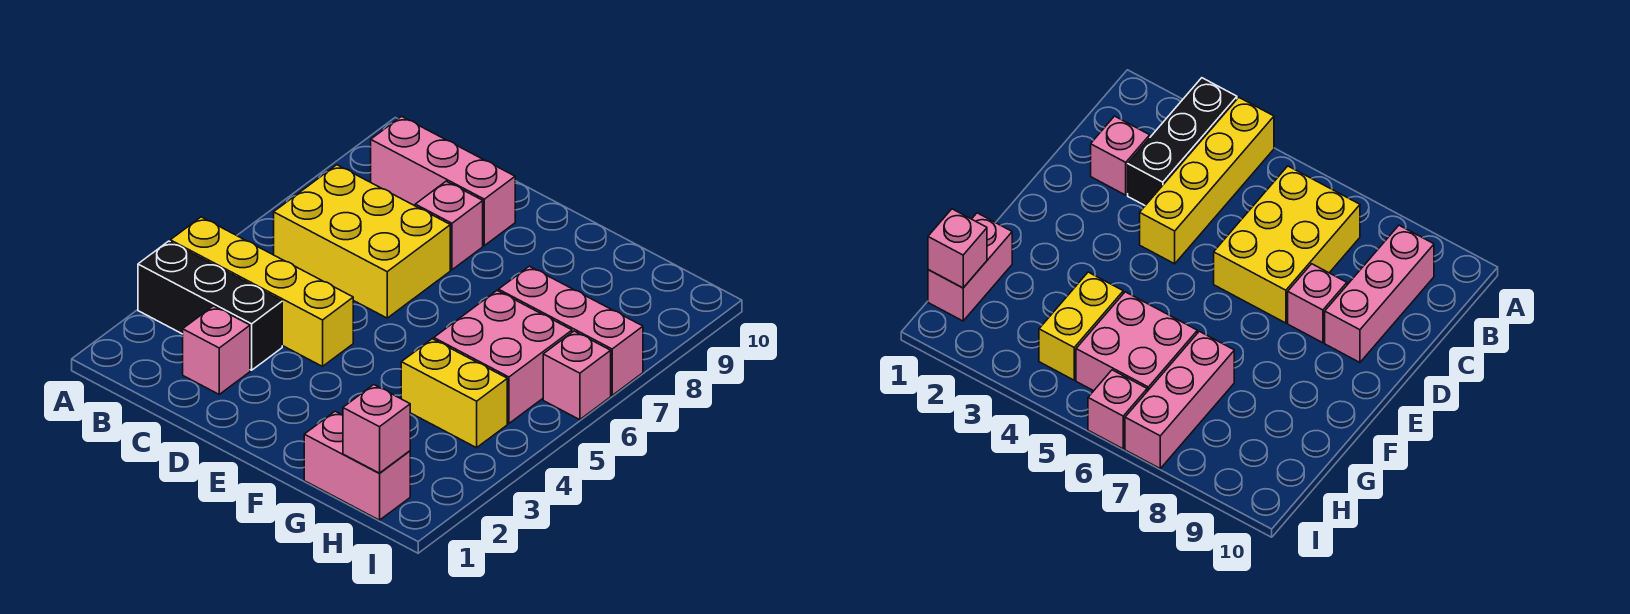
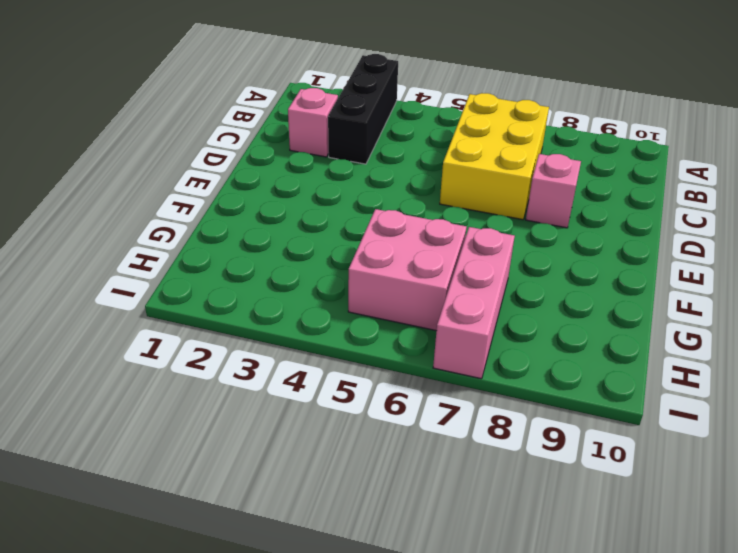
none -> yellow 1x4 brick [170,217,353,366]
none -> pink 1x3 brick [371,117,515,245]
none -> pink 1x2 brick [304,411,410,520]

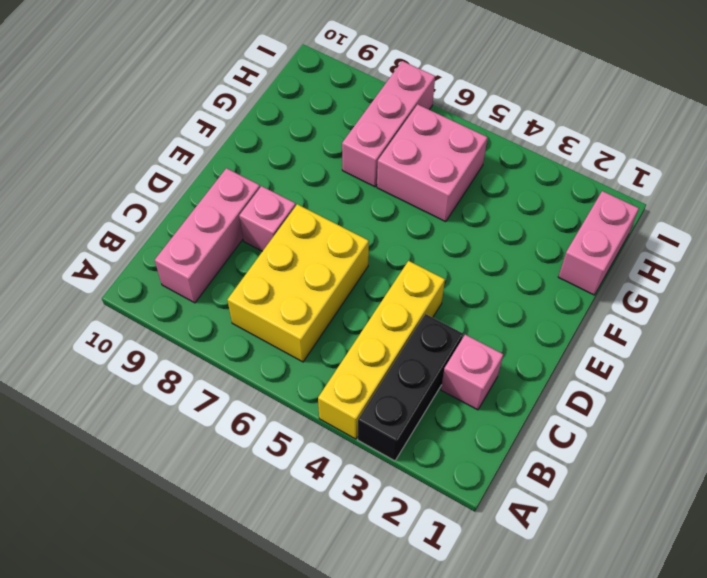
none -> yellow 1x2 brick [401,339,507,448]
none -> pink 1x1 brick [543,331,611,420]
none -> pink 1x1 brick [343,385,410,473]

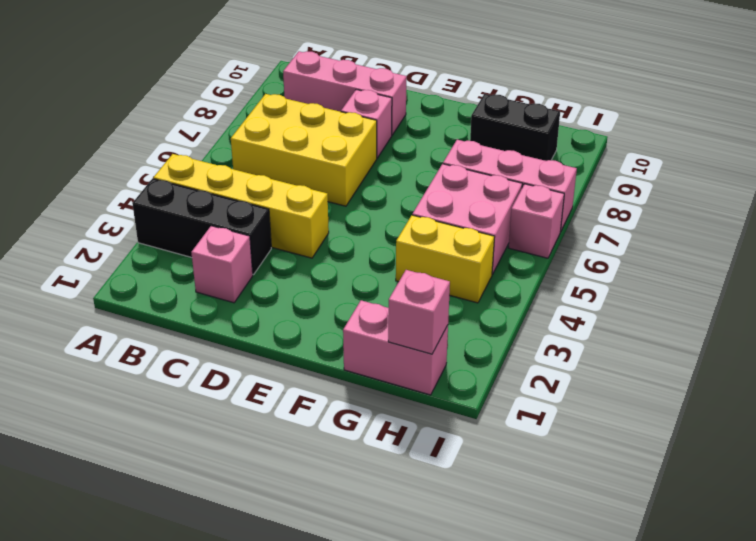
black 1x2 brick [470,94,560,161] -> none

